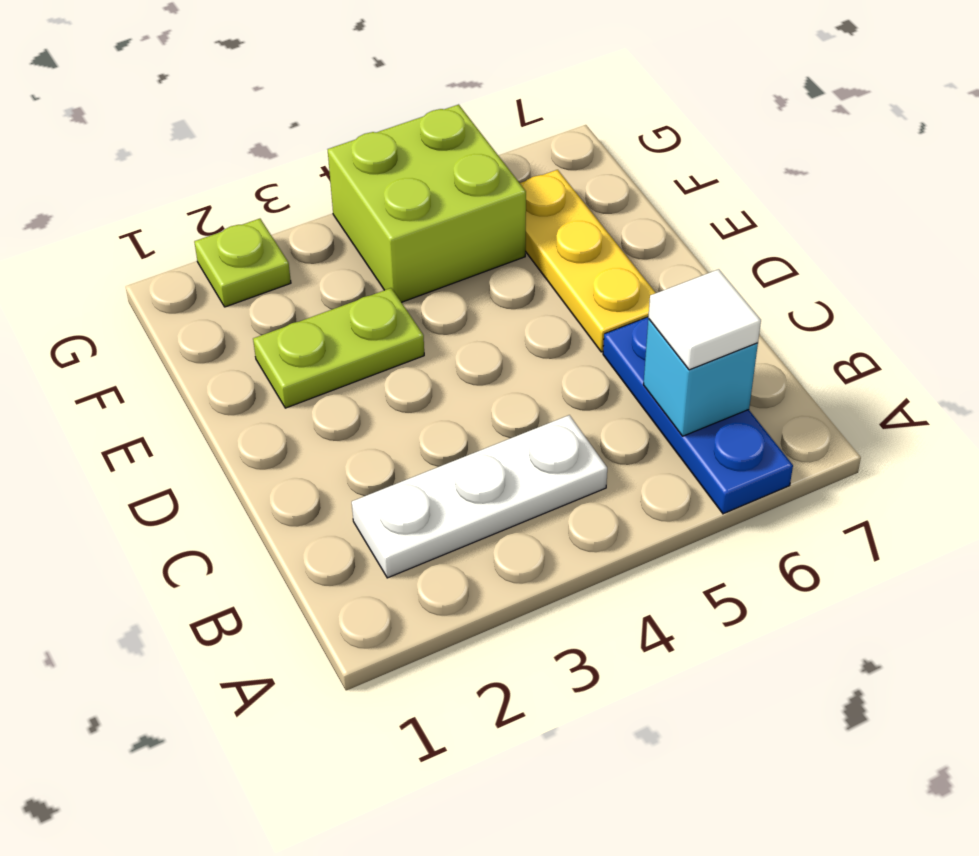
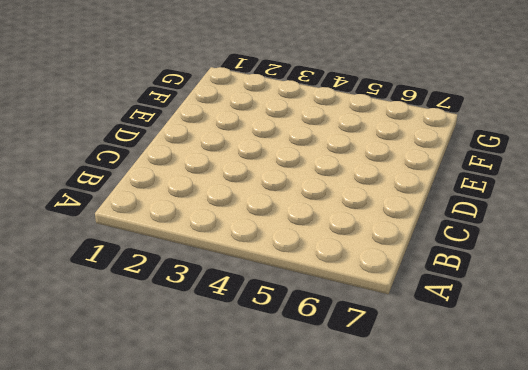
none -> blue 1x3 plate [603,317,793,514]
none -> white 1x3 plate [352,415,607,578]

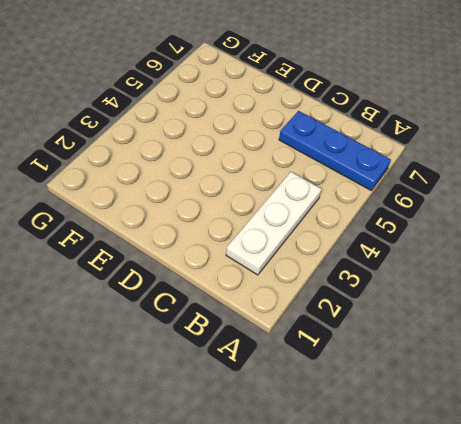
none -> yellow 1x3 plate [520,170,656,352]
none -> lime 1x2 plate [253,288,424,408]

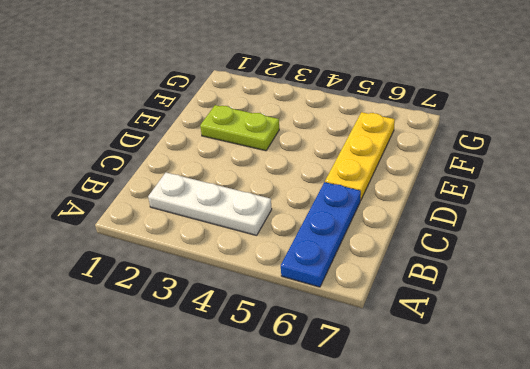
none -> lime 2x2 brick [328,105,526,302]
none -> lime 1x1 plate [194,219,291,307]

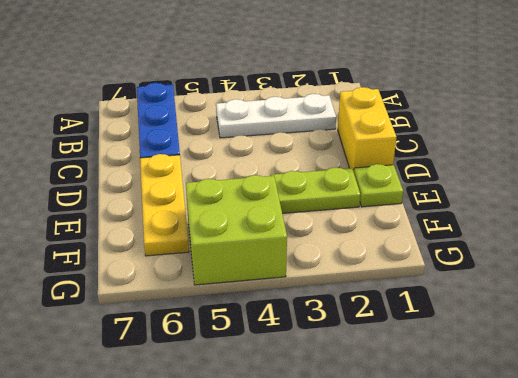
yellow 1x2 brick [338,87,396,172] -> none
lime 1x1 plate [354,164,403,207] -> lime 1x1 plate moved to [194,219,291,307]
none -> cyan 1x1 brick [643,319,758,436]
none -> white 1x1 tile [648,269,761,370]

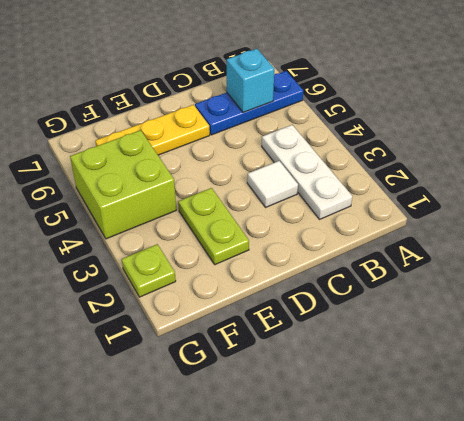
white 1x1 tile [247,161,298,207] -> white 1x1 tile moved to [648,269,761,370]

